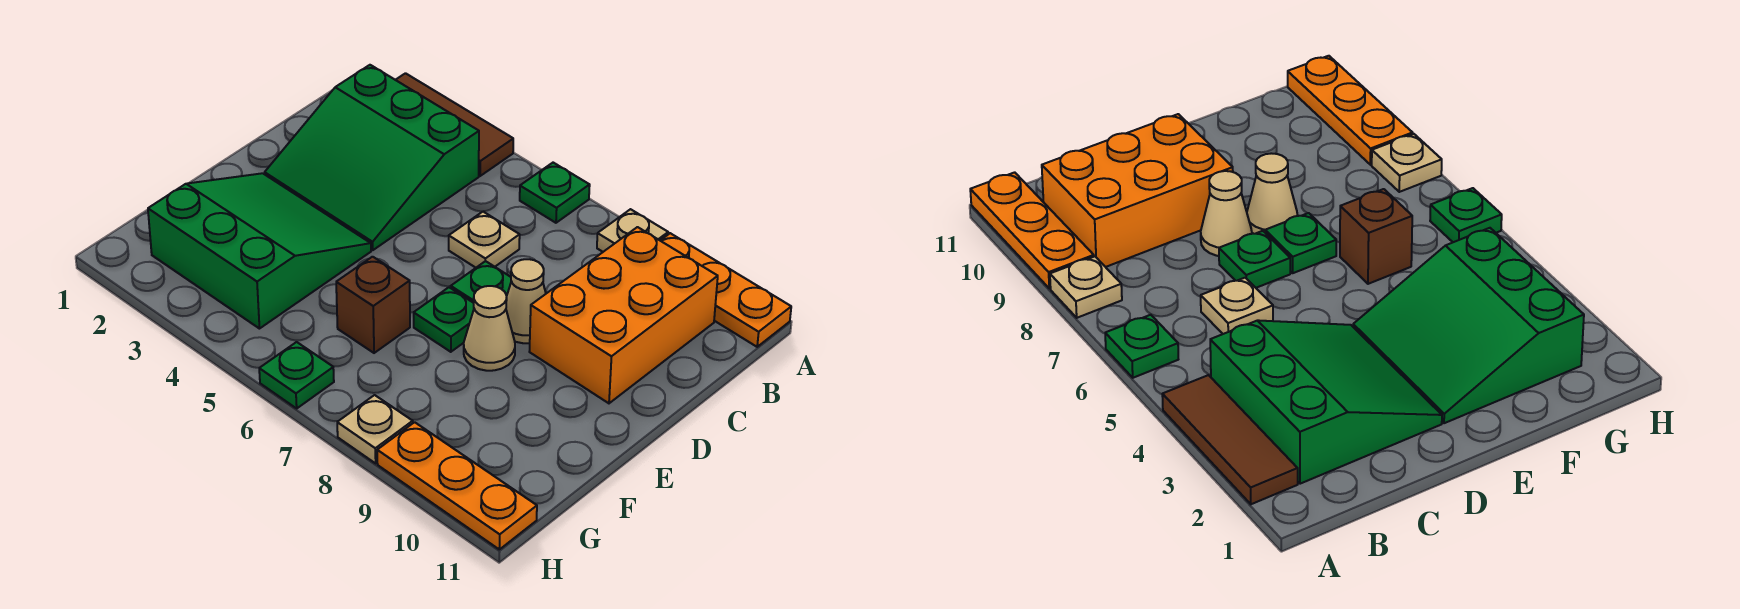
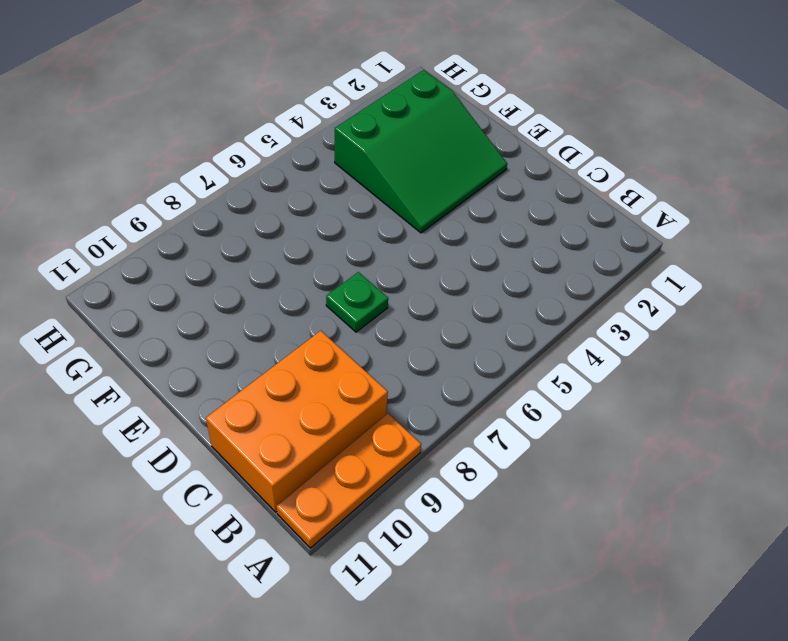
orange 2x3 brick [206,331,388,512] -> orange 2x3 brick turned to [529,227,718,403]
none -> brown 1x3 tile [396,73,513,176]
none -> green 1x1 plate [520,163,590,223]
none -> tan 1x1 plate [597,209,668,252]

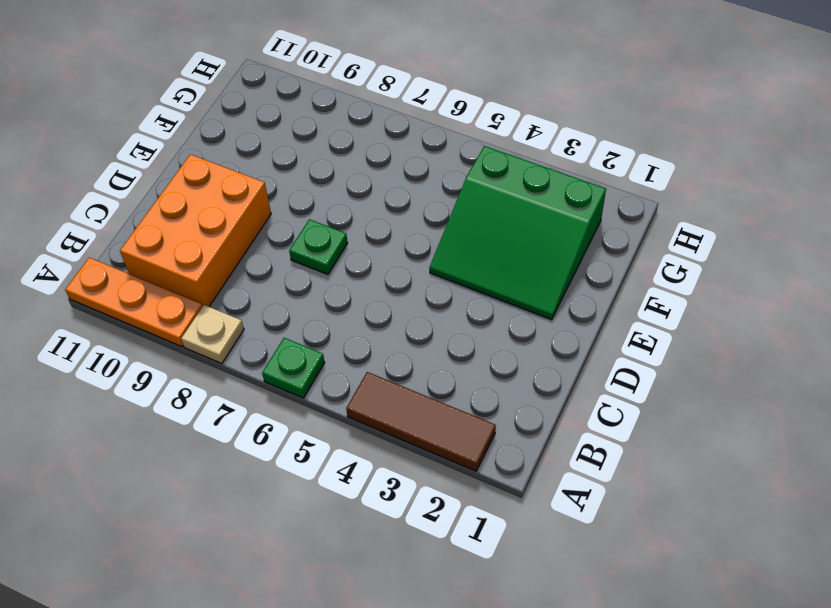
none -> green 3x3 slope [265,65,479,250]
none -> tan 1x1 plate [449,212,520,268]
none -> tan 1x1 cone [506,259,546,343]

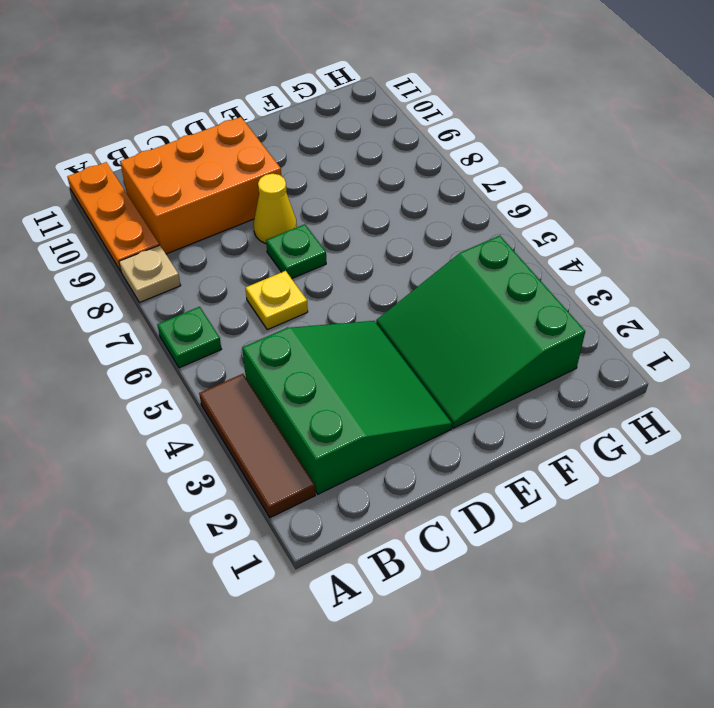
yellow 1x1 plate [245,271,308,330] -> tan 1x1 plate [449,212,520,268]
yellow 1x1 cone [254,174,297,244] -> tan 1x1 cone [506,259,546,343]
none -> green 1x1 plate [414,287,474,352]
none -> tan 1x1 cone [464,286,515,371]
none -> brown 1x1 brick [336,257,410,353]

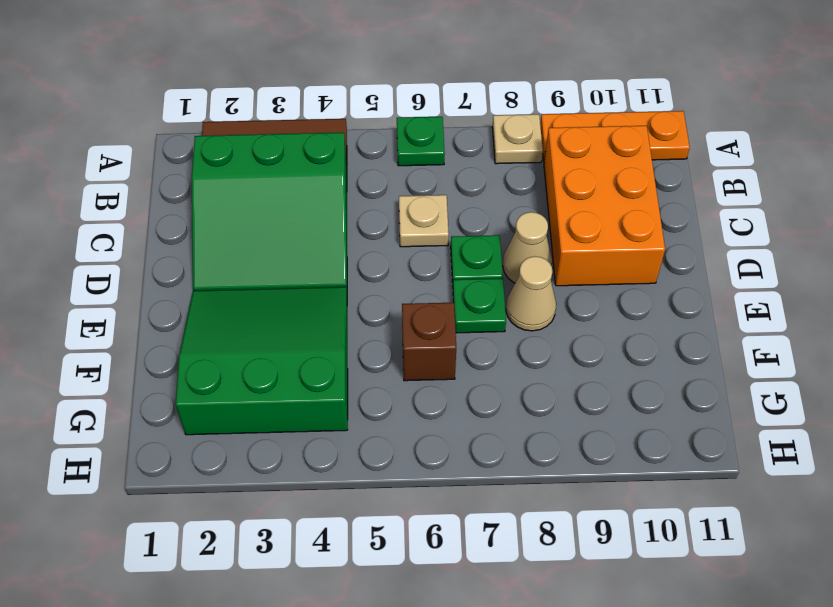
none -> green 1x1 plate [259,342,334,408]
none -> tan 1x1 plate [337,395,413,463]
none -> orange 1x3 plate [377,422,537,549]

